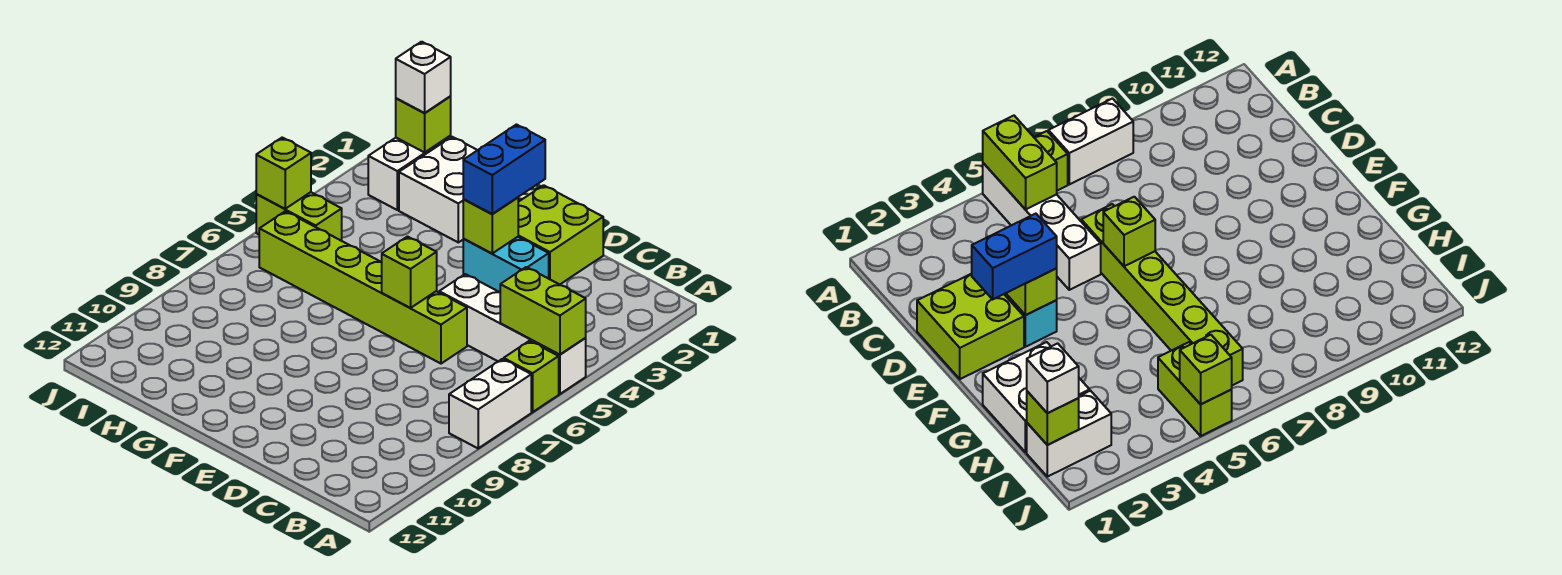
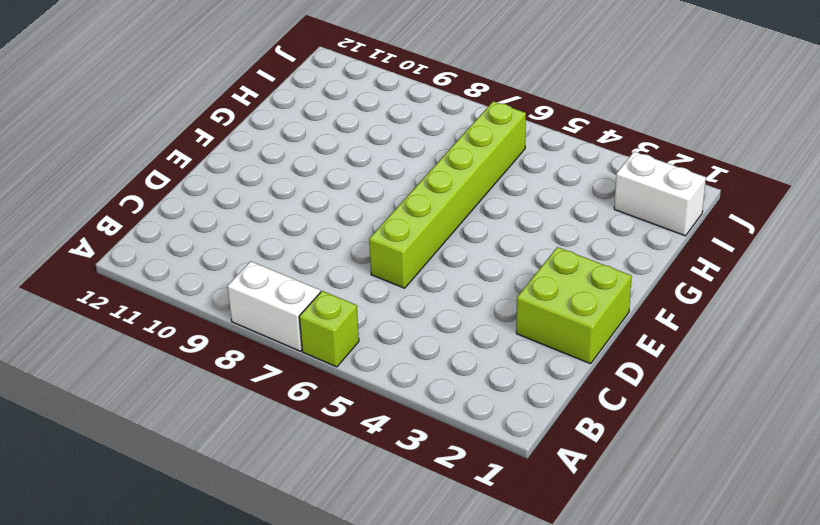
none -> white 1x4 brick [439,274,586,394]
none -> cyan 1x2 brick [463,237,549,292]
none -> white 2x2 brick [399,137,477,242]

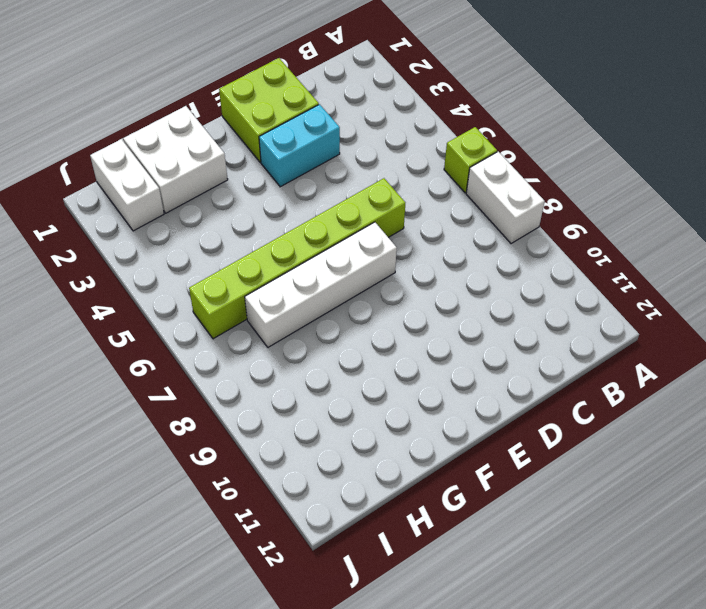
white 1x4 brick [245,222,397,347] -> white 1x4 brick moved to [439,274,586,394]
none -> lime 1x2 brick [256,192,342,241]
none -> lime 1x2 brick [500,267,586,355]
none -> lime 1x1 brick [463,197,518,253]

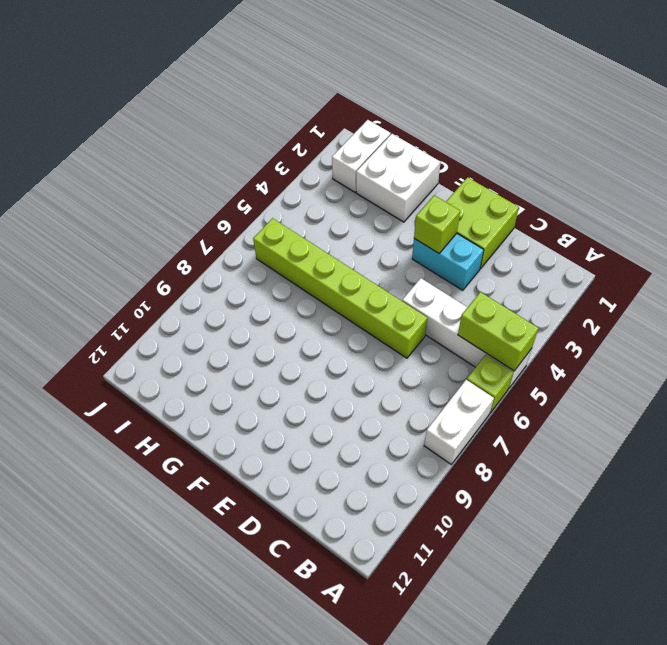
none -> lime 1x2 brick [256,192,342,241]
none -> lime 1x1 brick [382,237,437,308]
none -> lime 1x1 brick [396,97,451,152]

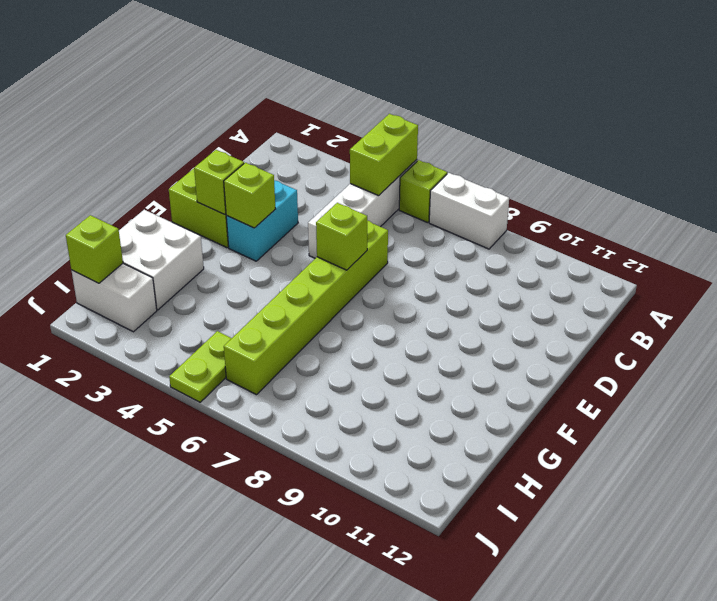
lime 1x1 brick [194,150,244,214] -> lime 1x1 brick moved to [256,138,311,209]
lime 1x2 plate [169,331,232,402] -> lime 1x2 brick [256,192,342,241]
none -> blue 1x2 brick [463,125,545,214]
none -> white 1x1 brick [396,42,451,113]

